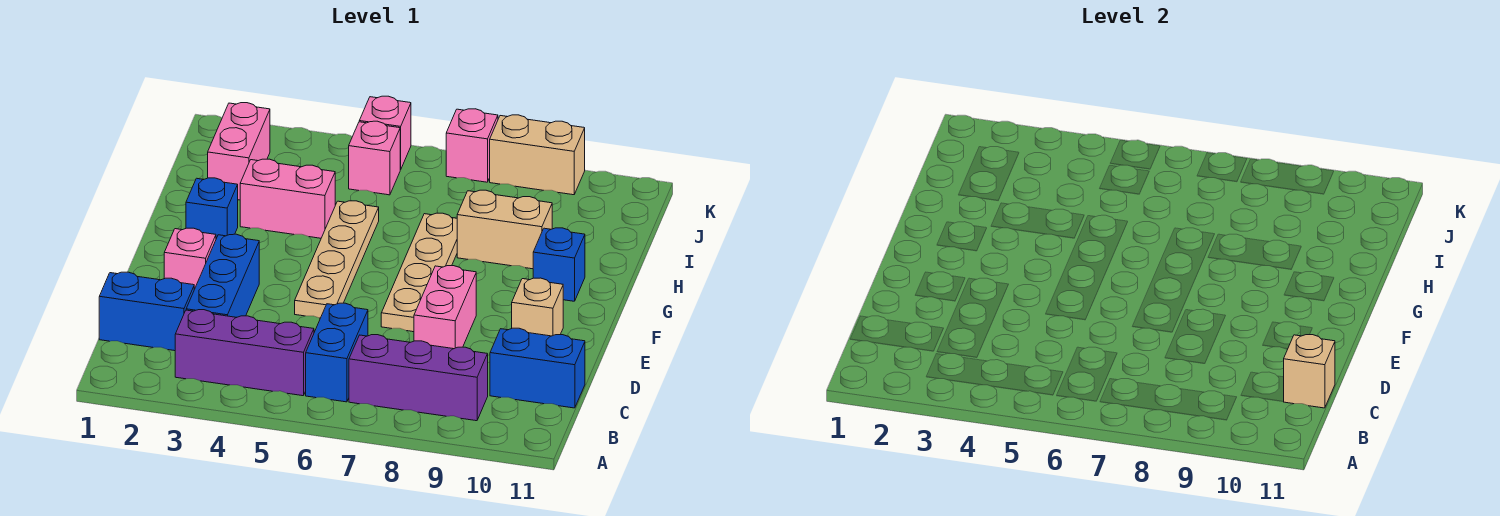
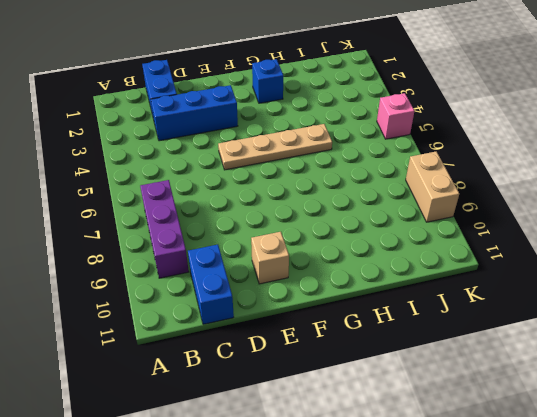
none -> purple 1x3 brick [175,310,314,396]
none -> blue 1x2 brick [306,303,368,402]
none -> pink 1x2 brick [414,266,476,349]

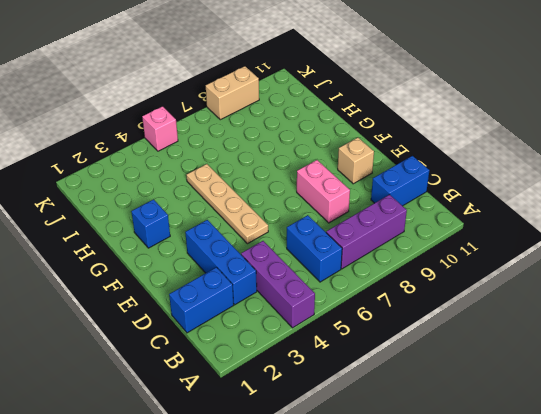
purple 1x3 brick [241,241,315,328] -> purple 1x3 brick turned to [175,310,314,396]
none -> pink 1x1 brick [164,228,216,289]
none -> tan 1x4 plate [381,213,457,332]
none -> blue 1x1 brick [533,228,585,301]

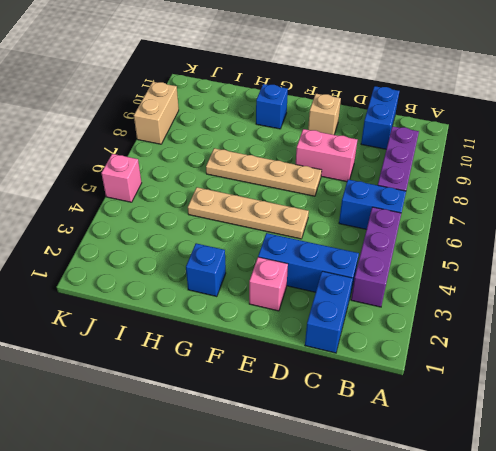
none -> pink 1x2 brick [240,159,335,238]
none -> tan 1x2 brick [457,190,552,269]
none -> pink 1x2 brick [208,103,270,200]

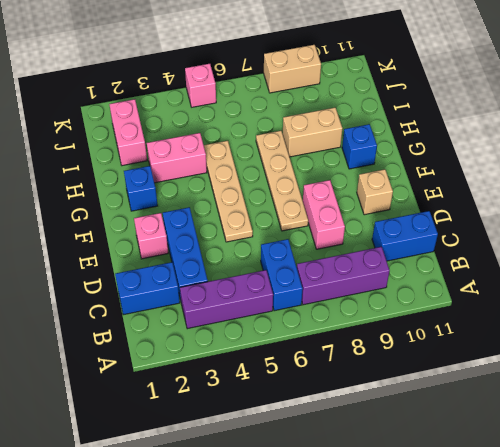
none -> pink 1x1 brick [349,121,400,195]
none -> pink 1x1 brick [446,109,498,182]
none -> tan 1x1 brick [1283,335,1335,408]

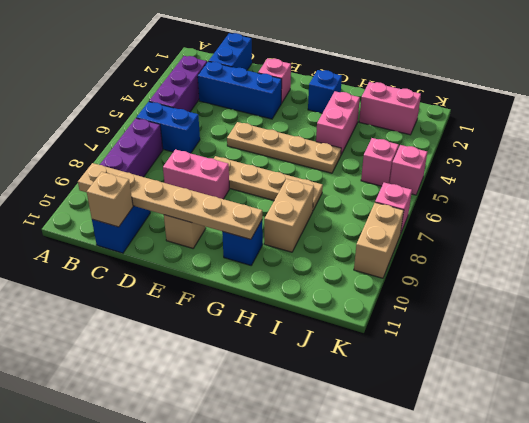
tan 1x6 plate [78,163,262,239] -> none

